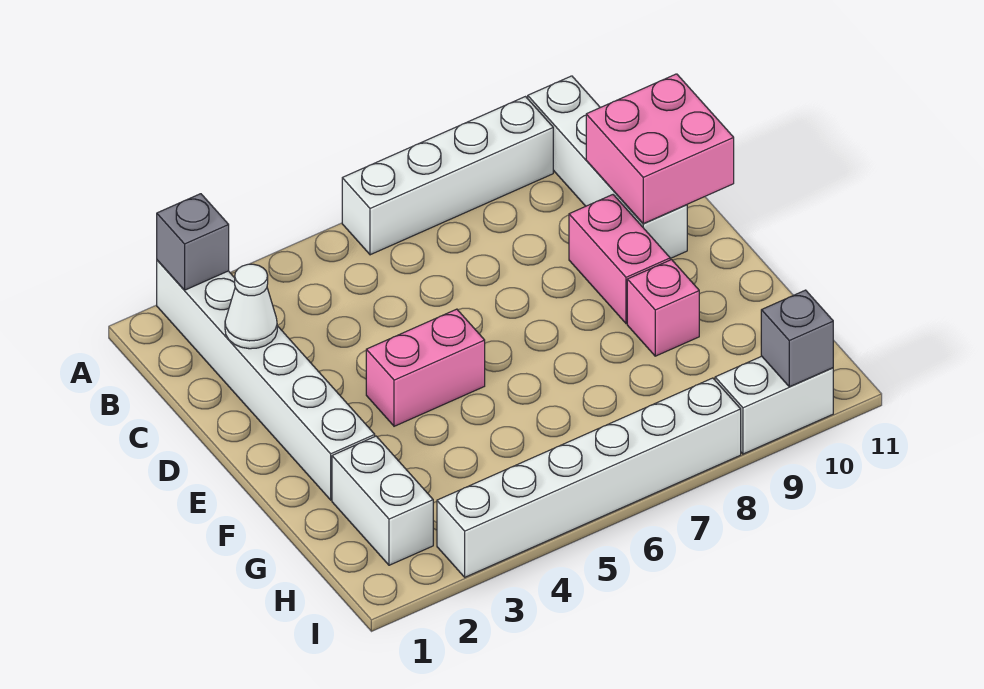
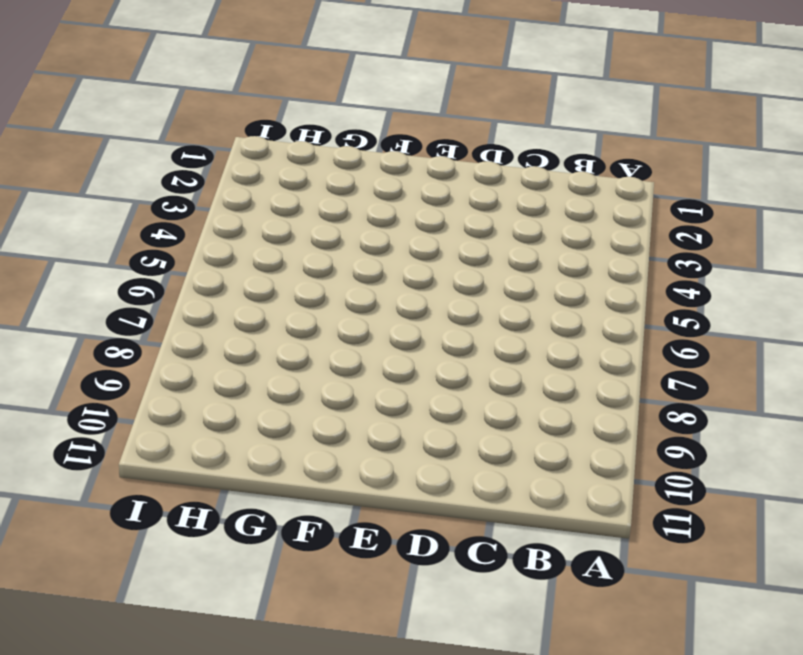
none -> white 1x6 brick [157,260,375,500]
none -> white 1x4 brick [342,97,553,255]
none -> white 1x4 brick [528,76,687,258]

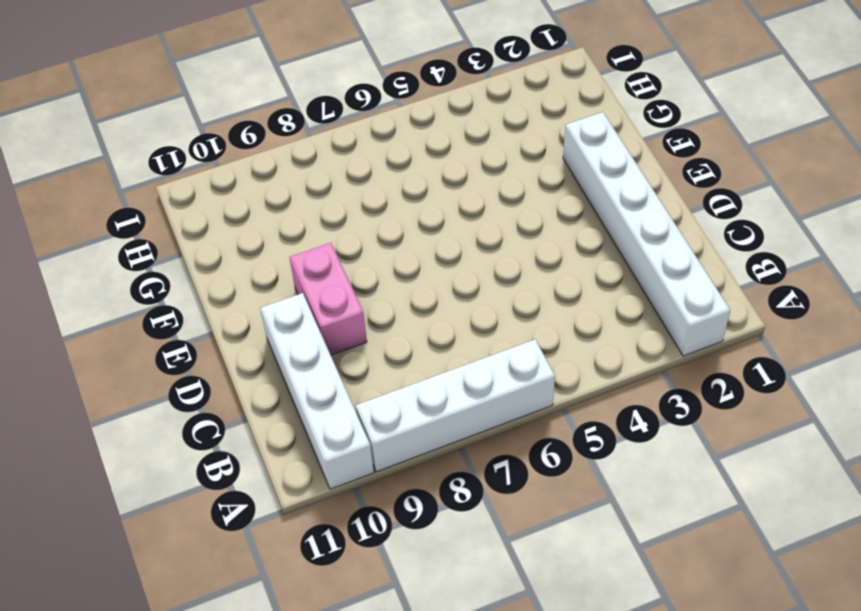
none -> pink 1x2 brick [366,309,485,426]
none -> pink 1x1 brick [627,260,699,356]
none -> white 1x2 brick [332,436,433,565]

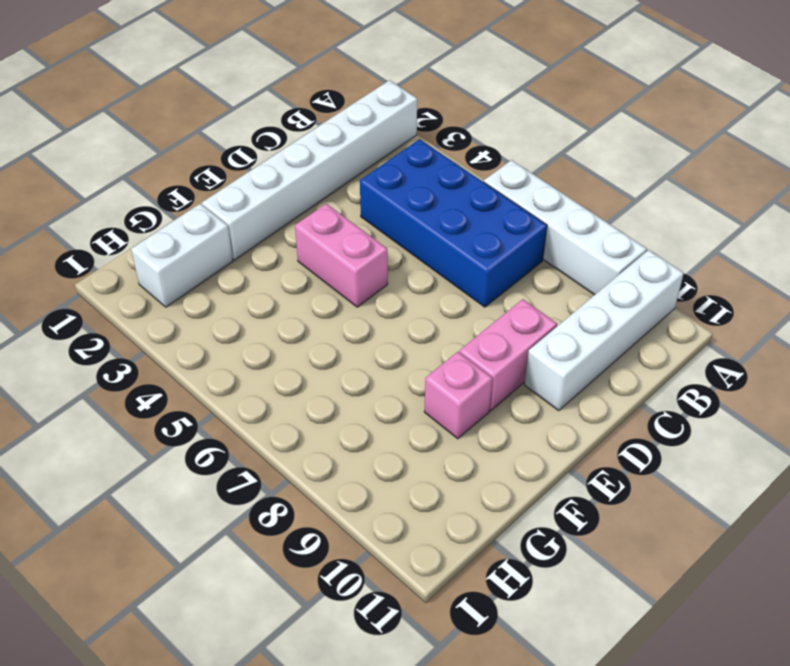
blue 2x4 brick [360,139,547,307] -> none
none -> white 1x6 brick [437,378,741,577]
none -> white 1x2 brick [715,356,833,454]
none -> grey 1x1 brick [157,194,229,290]

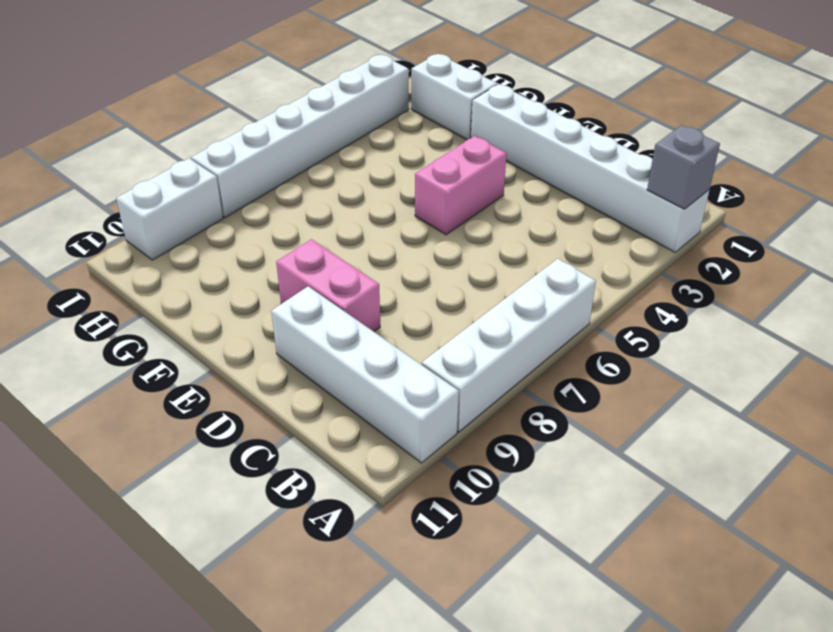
none -> pink 1x1 brick [627,260,699,356]
none -> white 1x1 cone [225,264,277,349]
none -> pink 2x2 brick [586,74,734,224]

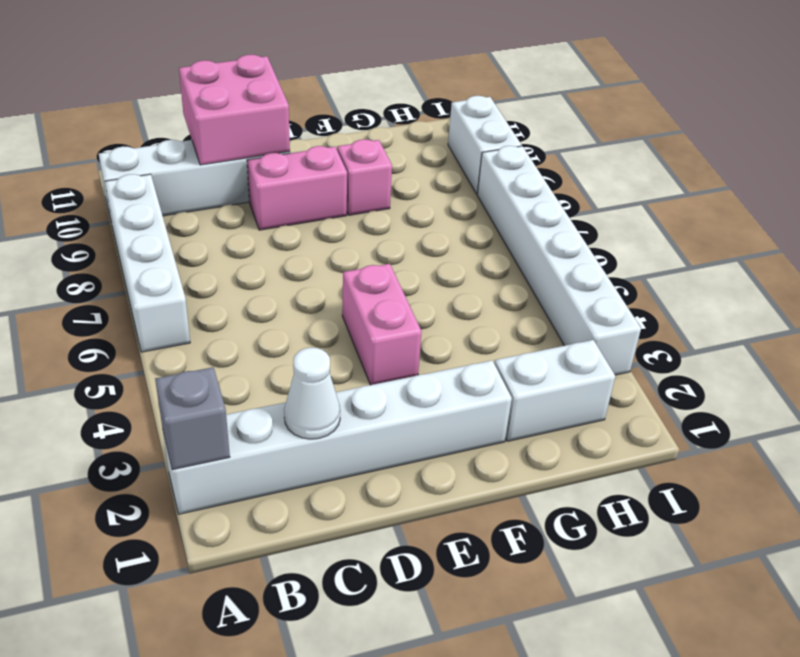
none -> grey 1x1 brick [761,290,833,387]

